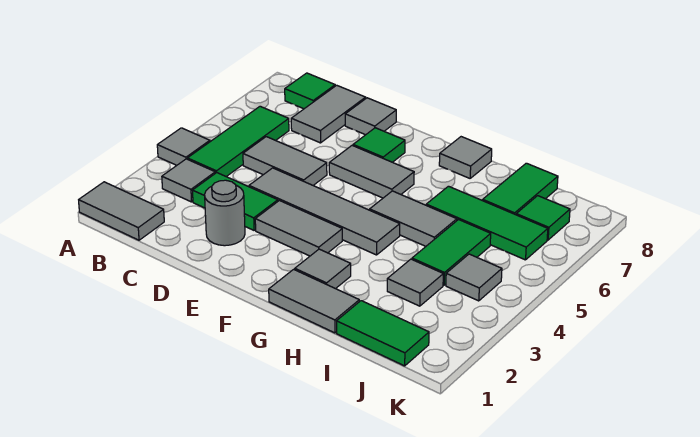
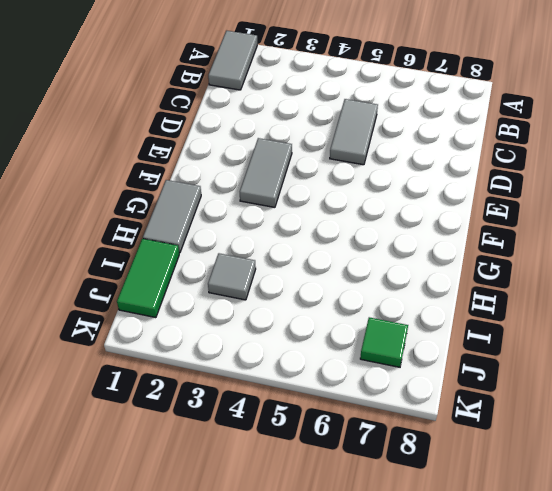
none -> grey 1x1 tile [157,128,210,165]
none -> grey 1x1 tile [162,159,215,202]
none -> green 1x3 tile [187,106,289,177]

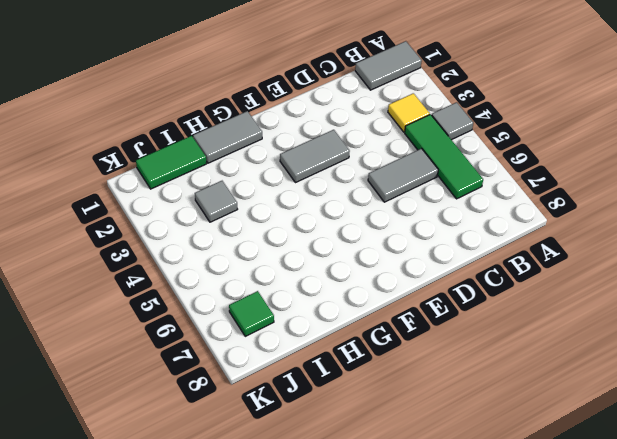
yellow 1x1 tile [388,93,430,132] -> grey 1x1 tile [162,159,215,202]
none -> green 1x1 tile [285,73,335,109]
none -> green 1x2 tile [192,173,278,230]
none -> grey 1x2 tile [291,85,366,143]

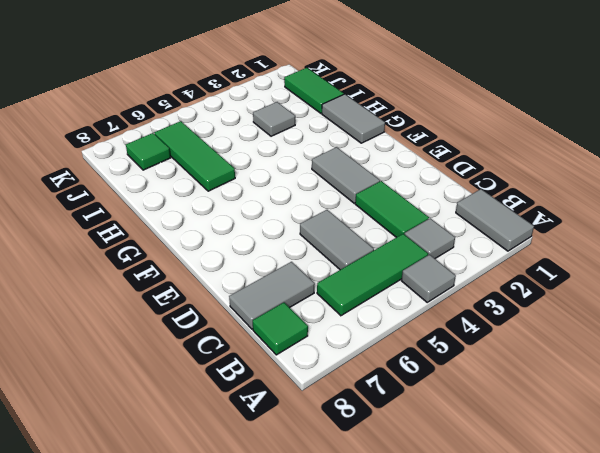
none -> grey 1x1 round brick [205,180,245,246]
none -> grey 1x4 tile [249,168,400,255]
none -> grey 1x1 tile [345,98,396,135]

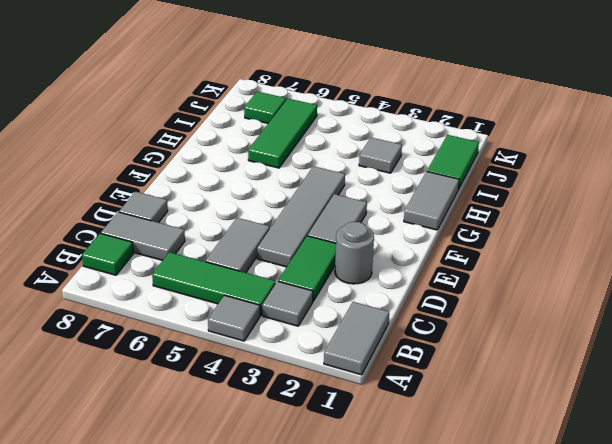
none -> grey 1x2 tile [329,146,414,198]
none -> green 1x1 tile [353,128,405,162]
none -> grey 1x1 tile [295,249,351,289]

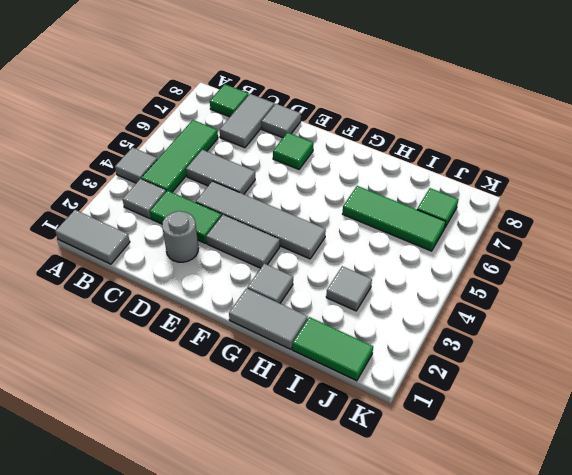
none -> grey 1x2 tile [329,146,414,198]
none -> grey 1x2 tile [370,191,457,246]
none -> grey 1x1 tile [439,137,492,178]

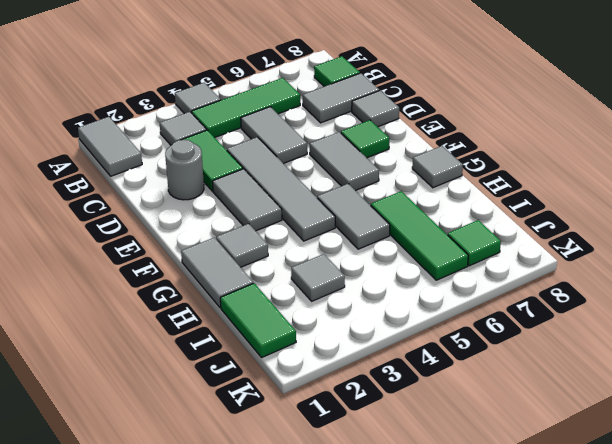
none -> green 1x2 tile [412,220,491,285]
none -> green 1x2 tile [483,163,558,215]
none -> grey 1x1 tile [446,254,502,301]

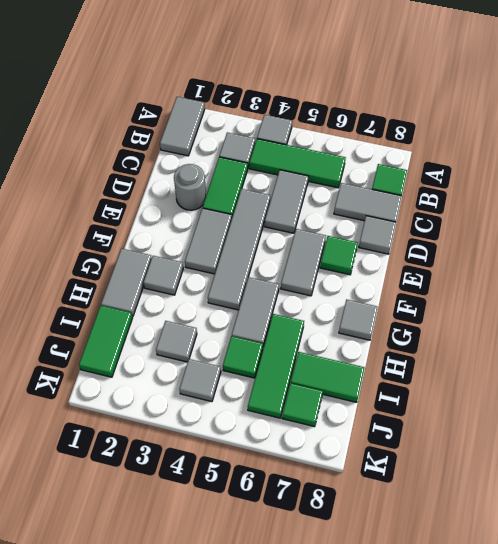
green 1x1 tile [223,336,263,378] -> green 1x2 tile [412,220,491,285]

